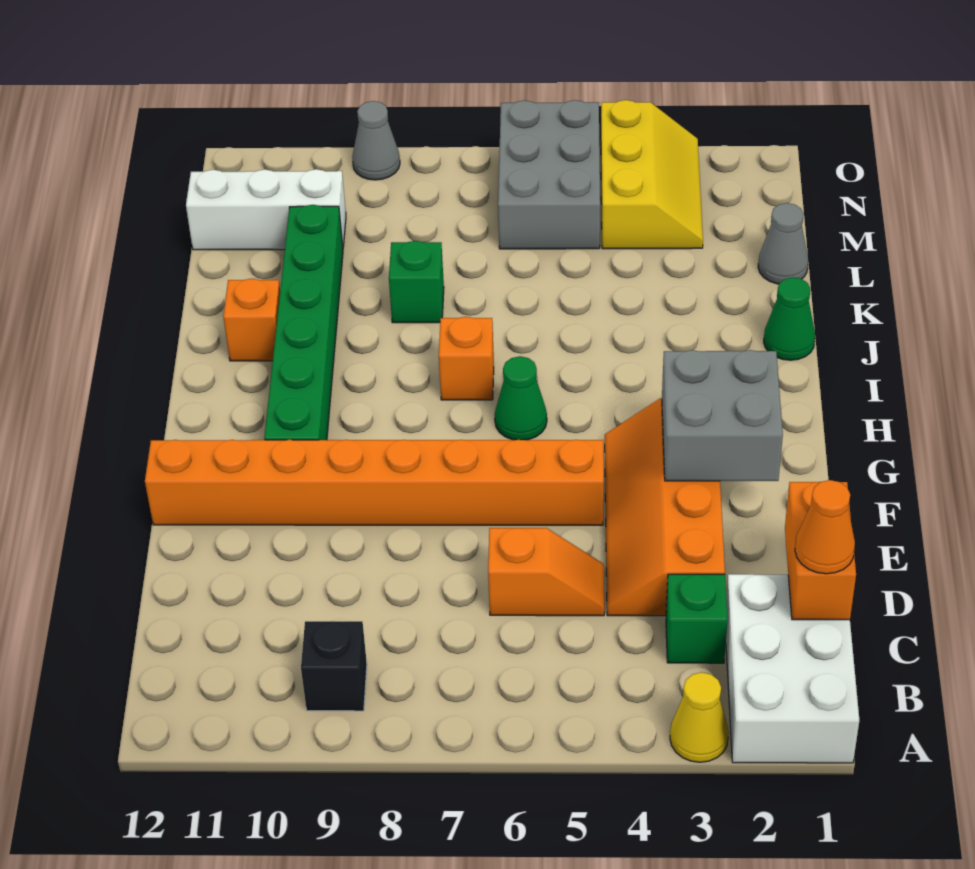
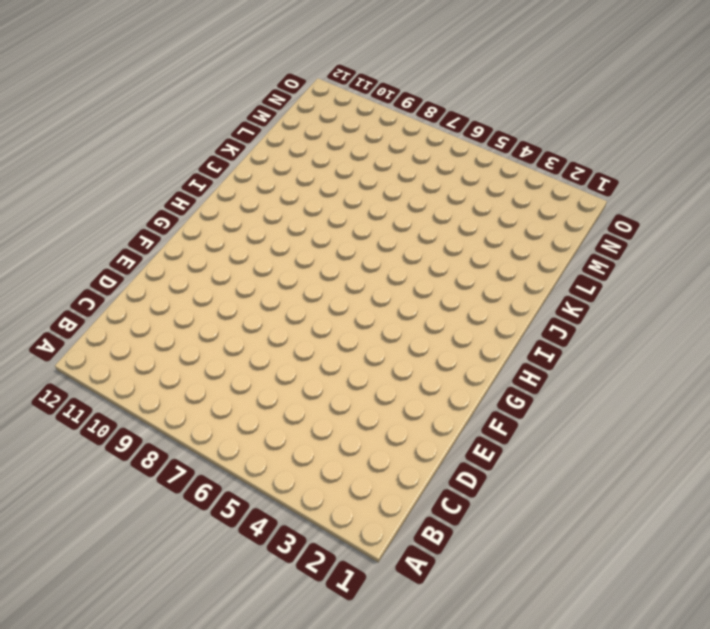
none -> white 2x3 brick [726,574,859,763]
none -> yellow 1x1 cone [670,672,729,762]
none -> black 1x1 brick [301,621,367,711]

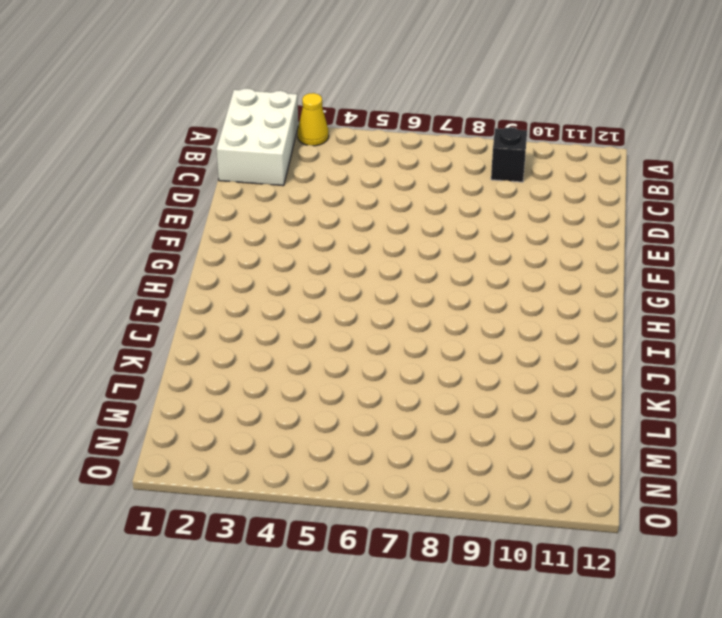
none -> green 1x1 brick [666,574,728,663]
none -> orange 2x4 slope [605,398,725,616]
none -> orange 1x2 slope [488,528,604,616]

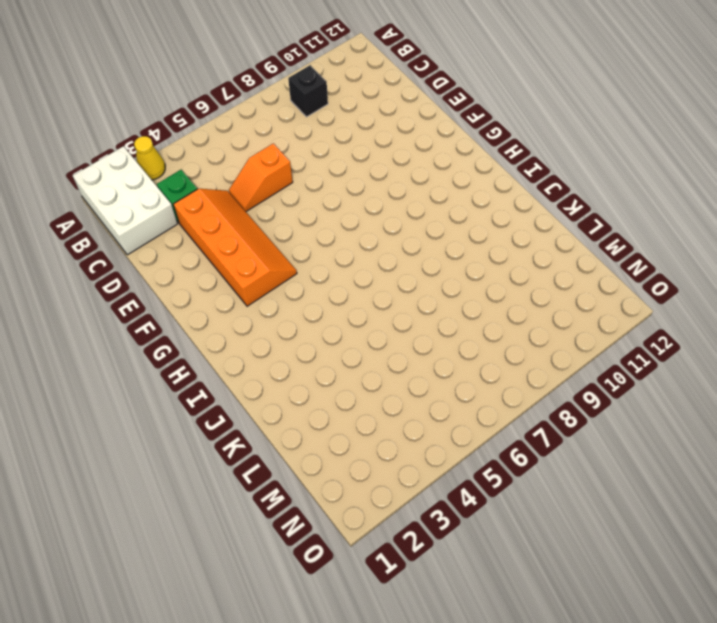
none -> orange 1x8 brick [145,440,604,525]
none -> green 1x6 brick [264,205,343,440]
none -> green 1x1 cone [495,356,547,440]

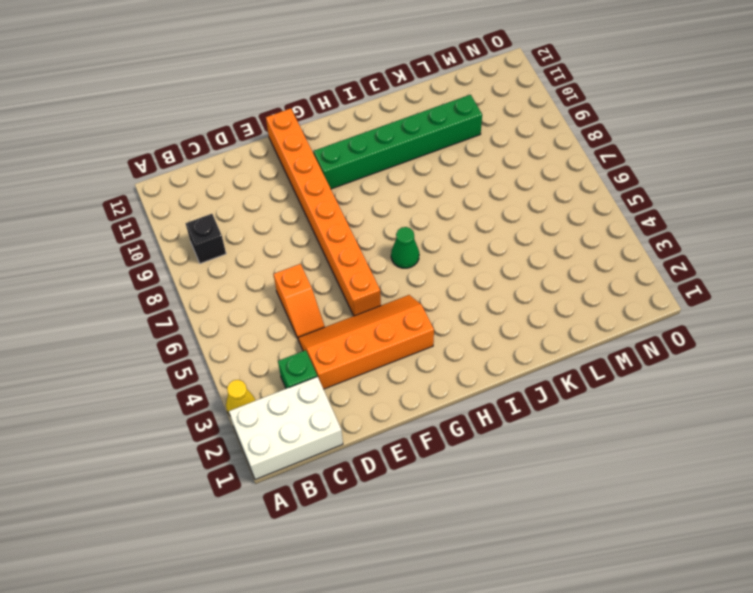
none -> orange 1x1 brick [439,317,494,400]
none -> green 1x1 cone [764,277,815,360]
none -> orange 1x1 brick [223,279,280,361]

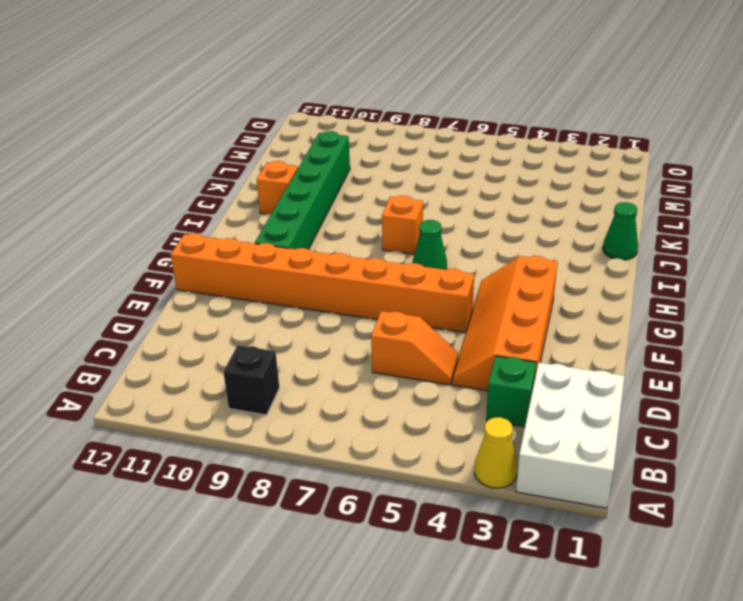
none -> green 1x1 brick [389,241,444,323]
none -> grey 1x1 cone [758,203,808,284]
none -> yellow 2x3 slope [601,100,703,249]

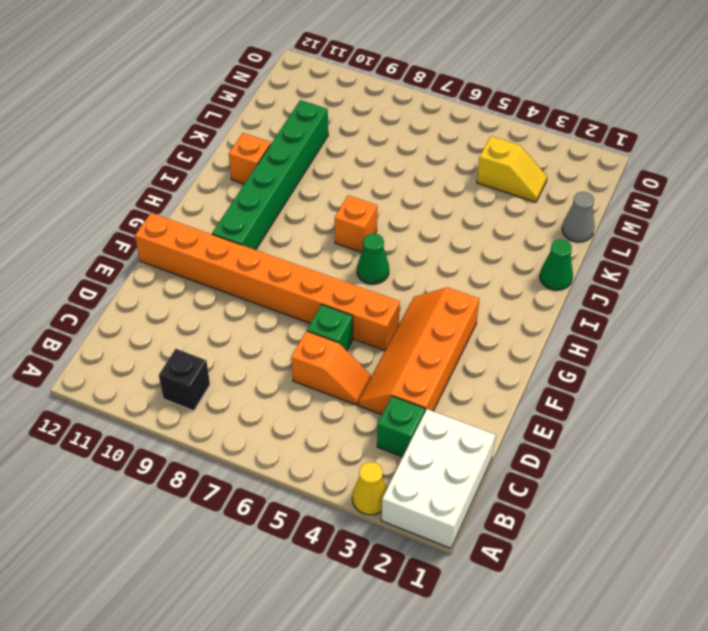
green 1x1 brick [307,305,353,351] -> green 1x1 brick moved to [389,241,444,323]
yellow 1x2 slope [477,136,547,202] -> yellow 2x3 slope [601,100,703,249]
none -> grey 2x3 brick [498,100,600,249]
none -> white 1x3 brick [186,169,346,250]
none -> grey 1x1 cone [352,101,400,180]

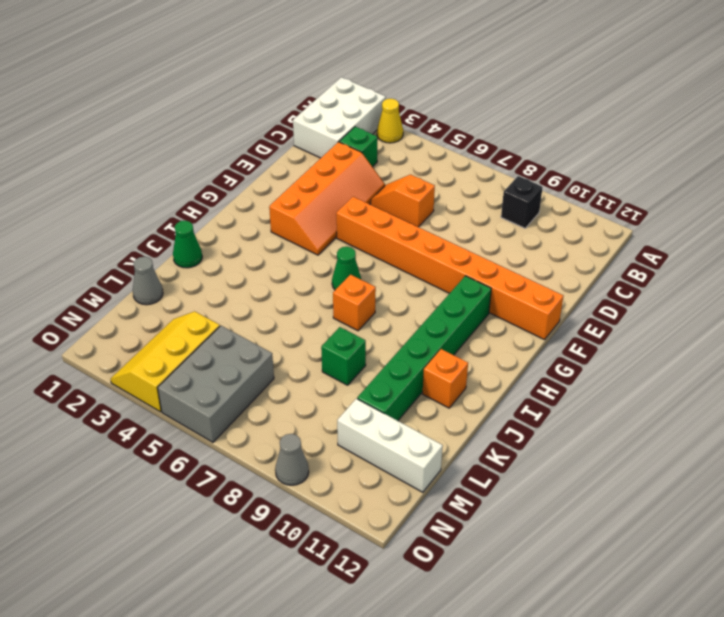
none -> orange 1x2 brick [785,482,856,620]
none -> grey 2x2 brick [662,350,783,481]
none -> orange 1x1 cone [795,480,855,574]

